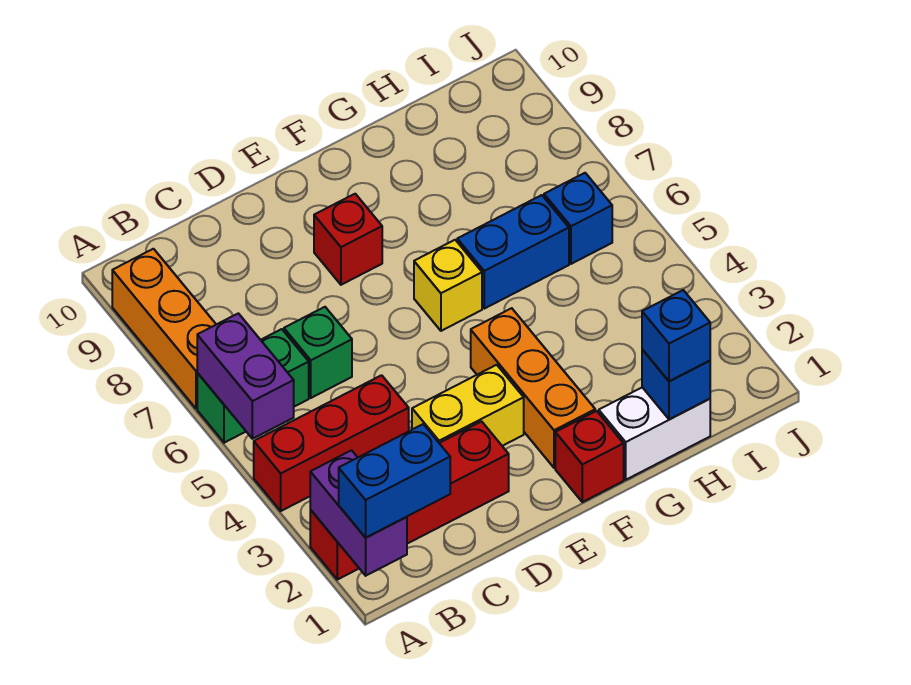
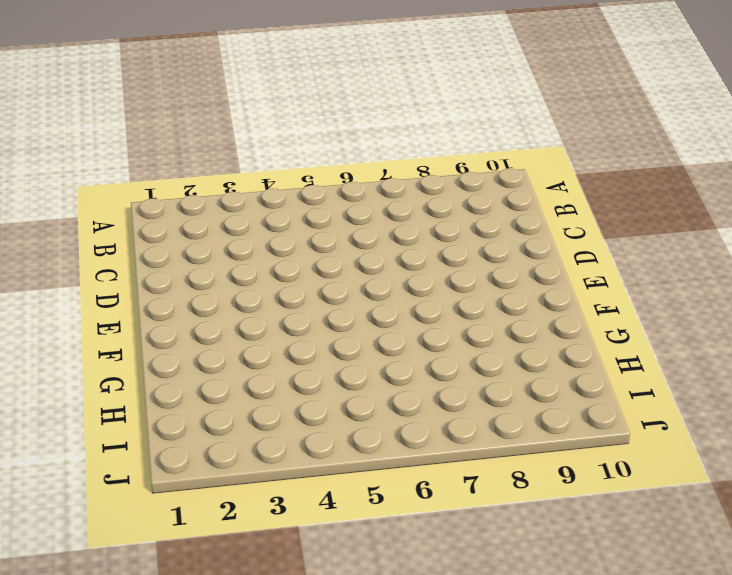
none -> red 1x4 brick [310,421,509,580]
none -> red 1x3 brick [254,375,409,511]
none -> green 1x2 brick [197,329,309,443]

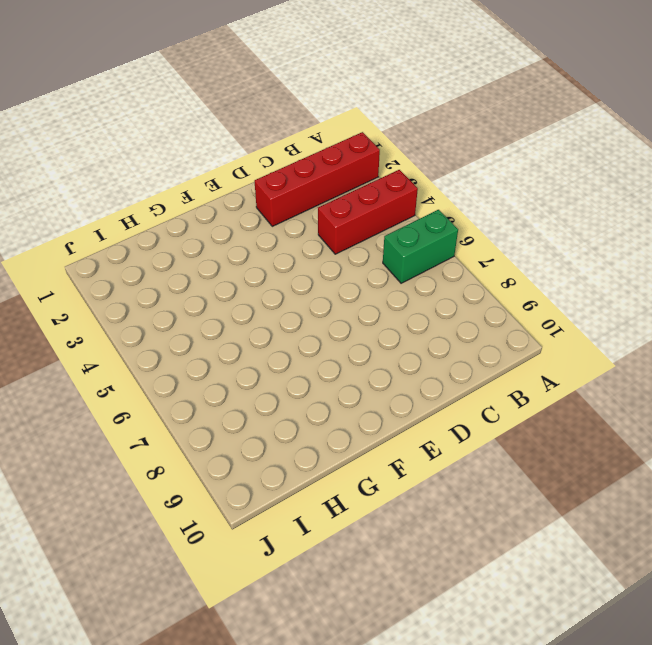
none -> orange 1x3 brick [112,249,216,408]
none -> green 1x1 brick [284,307,352,398]
none -> yellow 1x2 brick [412,365,524,446]

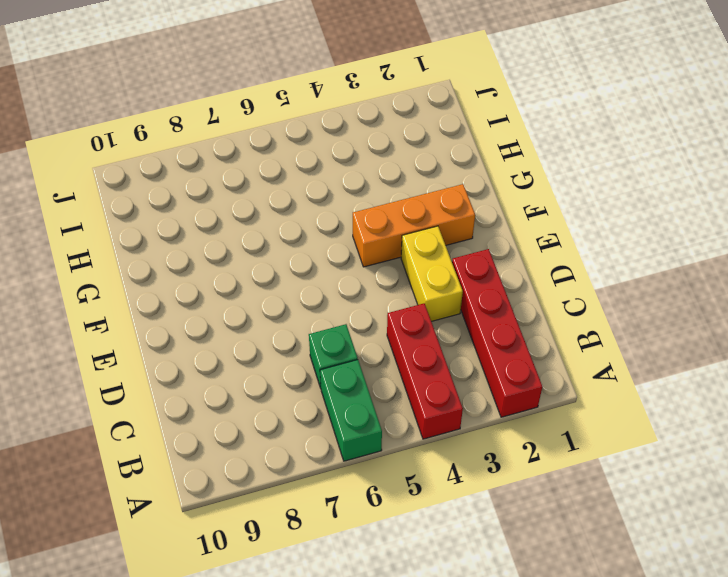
none -> orange 1x3 brick [112,249,216,408]
none -> red 1x1 brick [314,194,382,285]
none -> red 1x1 brick [555,411,624,502]

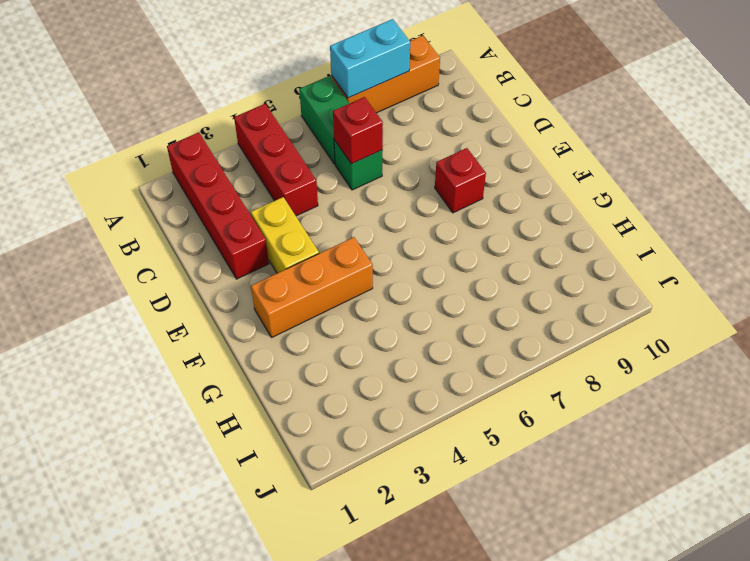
cyan 1x2 brick [330,19,410,98] -> none
red 1x1 brick [333,97,383,164] -> red 1x1 brick moved to [555,411,624,502]
none -> yellow 1x1 brick [414,240,482,331]
none -> white 1x2 brick [599,387,710,480]
none -> blue 1x2 brick [457,195,569,309]

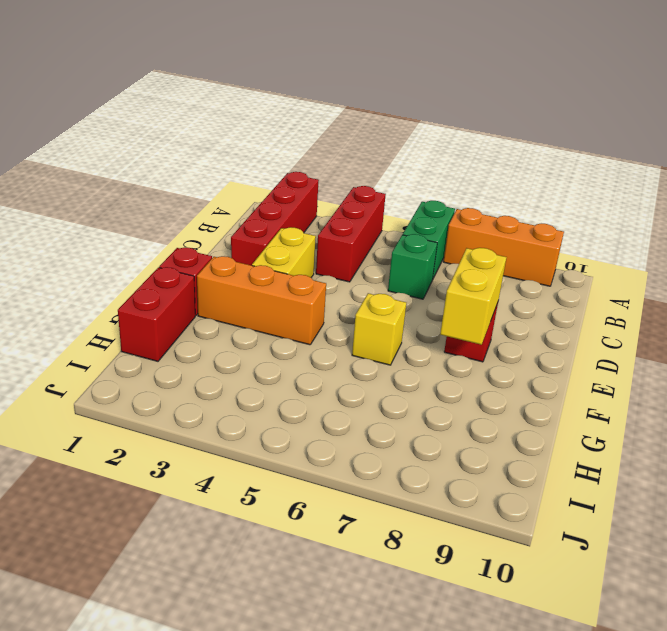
yellow 1x2 brick [440,248,506,345] -> none
red 1x2 brick [118,267,195,361] -> white 1x2 brick [599,387,710,480]
none -> blue 1x2 brick [457,195,569,309]
none -> blue 1x1 brick [544,173,612,264]
none -> purple 1x2 brick [310,450,407,576]

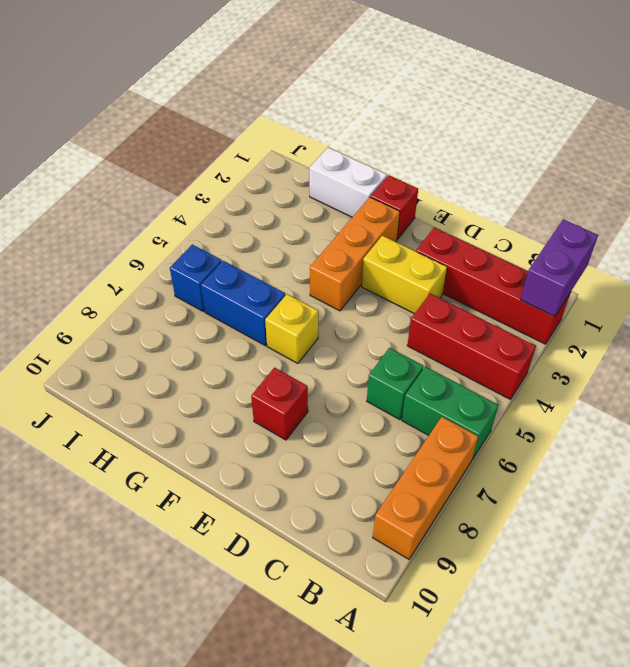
none -> purple 1x2 brick [197,313,294,439]
none -> blue 1x1 brick [642,350,710,420]
none -> blue 1x2 brick [339,424,450,538]

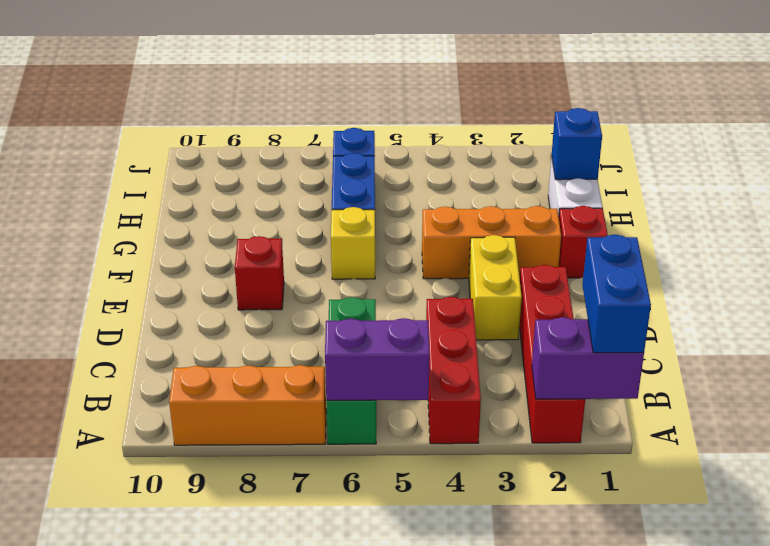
none -> blue 1x1 brick [642,290,710,381]

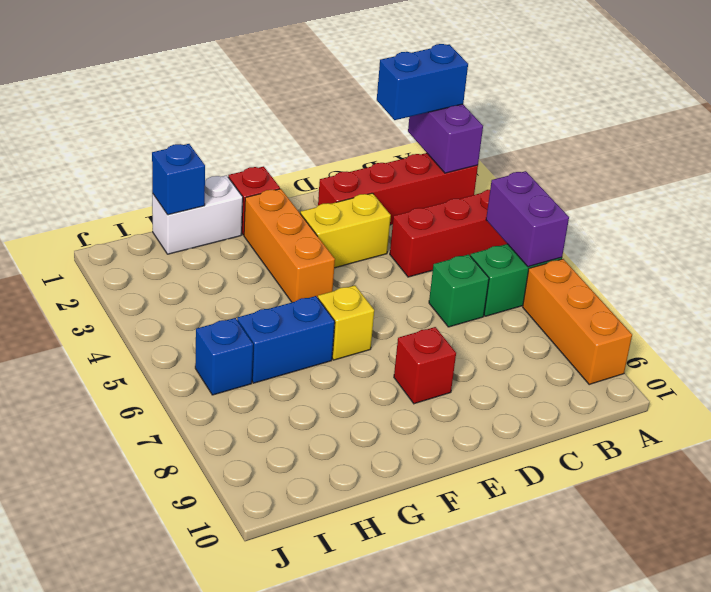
none -> blue 1x1 brick [642,290,710,381]

